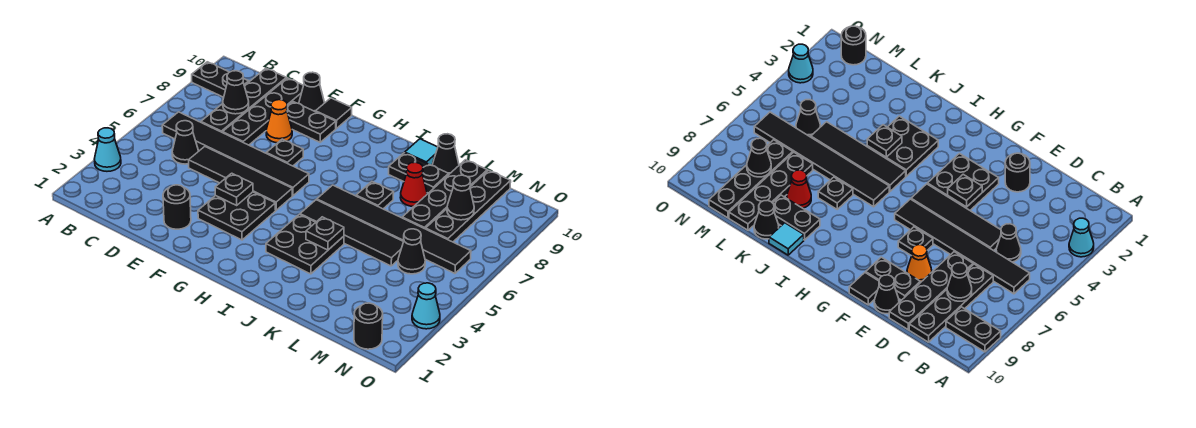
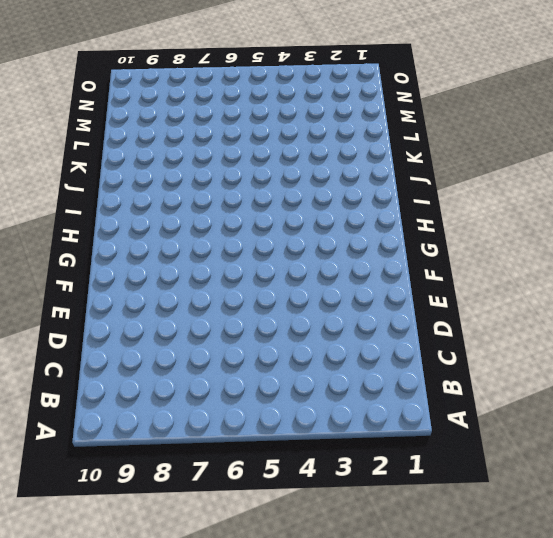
none -> cyan 1x1 cone [95,128,121,171]
none -> black 1x2 plate [192,62,249,97]
none -> black 1x6 tile [162,112,309,196]
none -> black 1x1 cone [172,121,198,164]

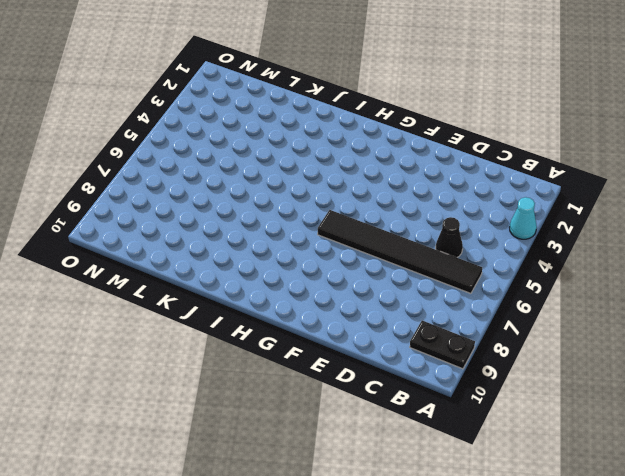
none -> black 1x4 plate [201,68,286,133]
none -> black 1x4 tile [189,147,292,210]
none -> black 1x4 plate [223,78,304,145]
none -> black 1x1 round brick [163,185,191,229]

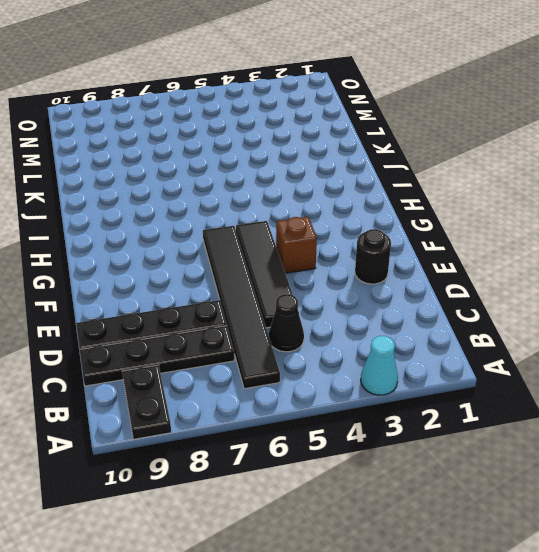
brown 1x1 brick [276,217,317,273] -> black 2x2 plate [198,192,276,240]
none -> orange 1x1 cone [266,100,292,143]
none -> black 1x2 plate [287,102,336,142]
none -> black 1x1 cone [299,72,324,112]
none -> black 1x1 plate [266,139,303,166]

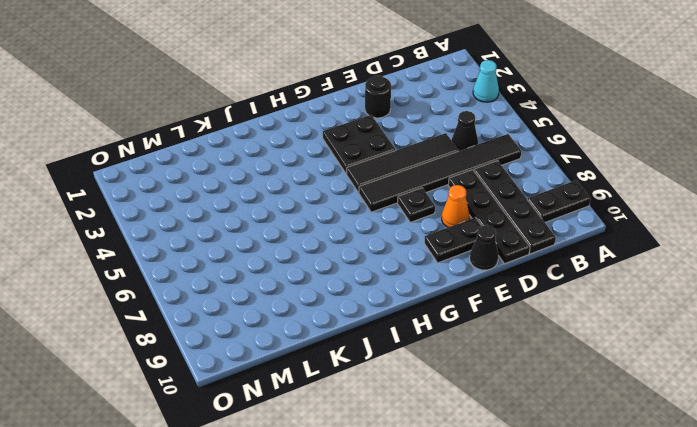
none -> black 1x1 tile [316,98,352,128]
none -> black 2x2 plate [266,214,344,274]
none -> black 1x4 tile [300,200,403,266]
none -> black 1x6 tile [316,185,471,273]

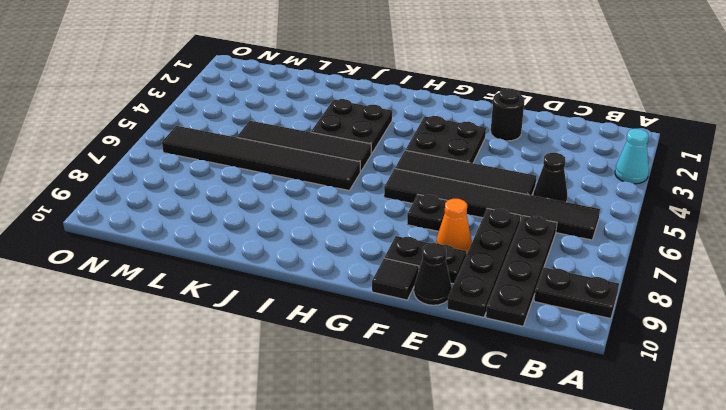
none -> black 1x1 plate [356,182,394,209]
none -> black 1x2 plate [389,153,449,193]
none -> cyan 1x1 tile [405,139,438,165]
none -> red 1x1 cone [400,162,427,207]

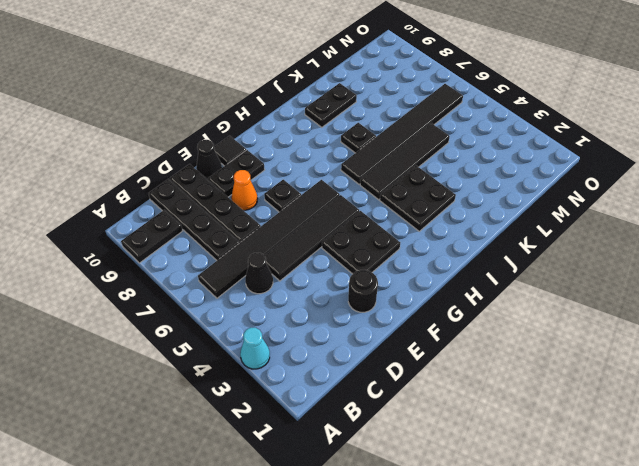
none -> cyan 1x1 tile [405,139,438,165]
none -> red 1x1 cone [400,162,427,207]
none -> black 1x1 cone [433,134,459,174]
none -> black 1x4 plate [402,160,487,229]

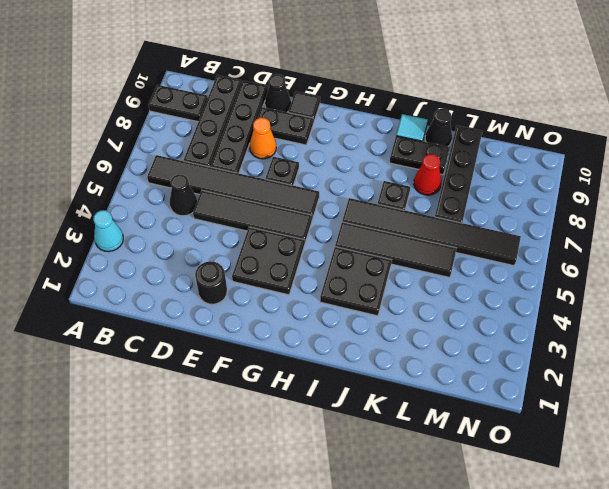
none -> black 1x1 cone [398,229,425,274]
none -> black 1x4 plate [426,170,511,242]
none -> black 1x1 round brick [354,303,383,349]
none -> cyan 1x1 cone [412,283,440,329]

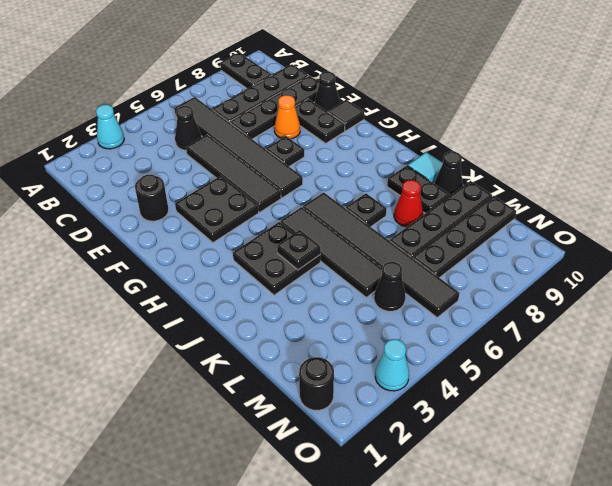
none -> black 1x1 cone [222,71,249,114]
none -> black 1x1 plate [215,173,253,205]
none -> black 1x1 cone [447,175,474,220]

